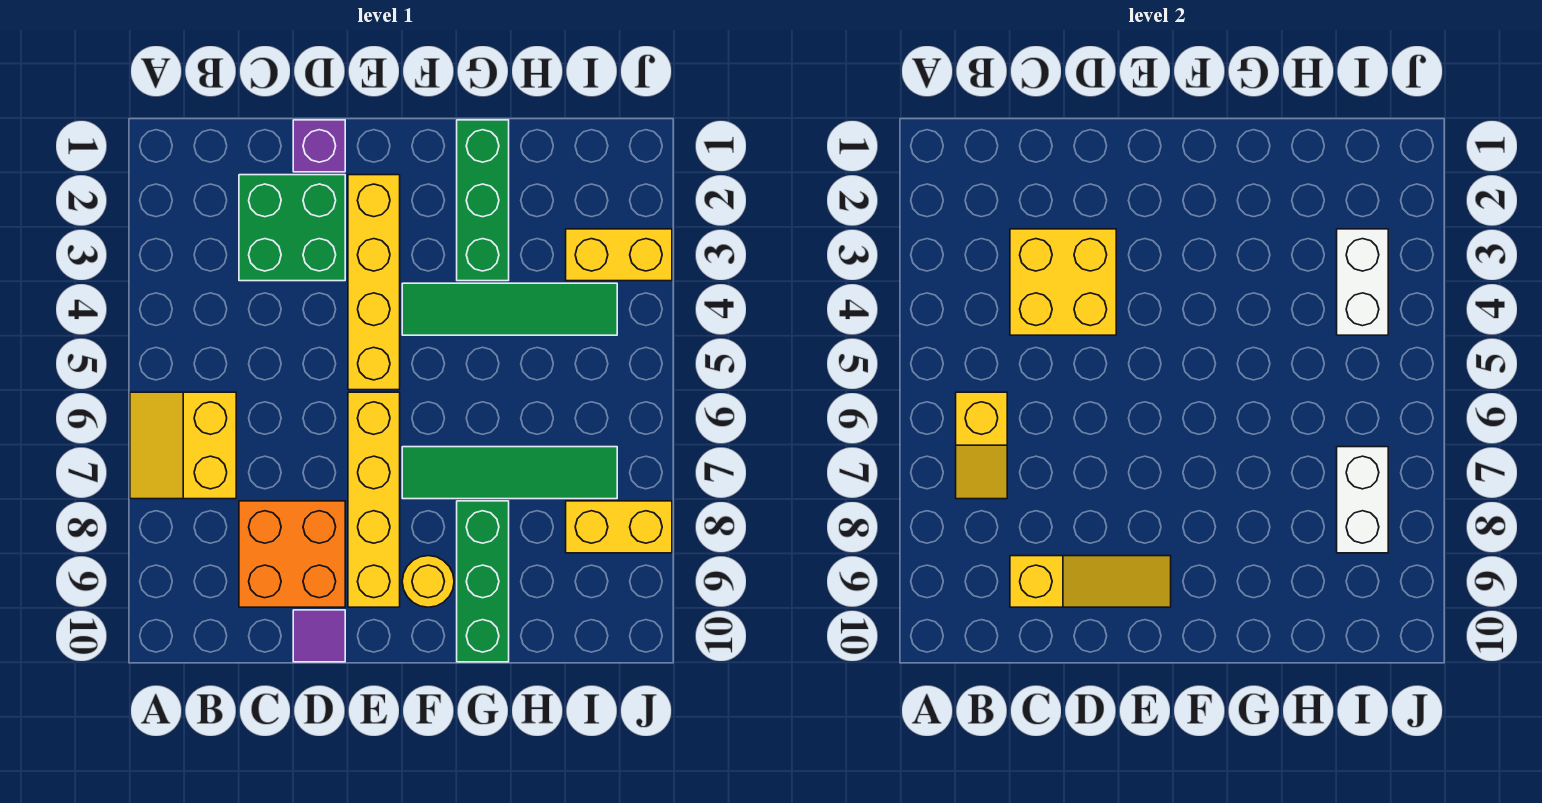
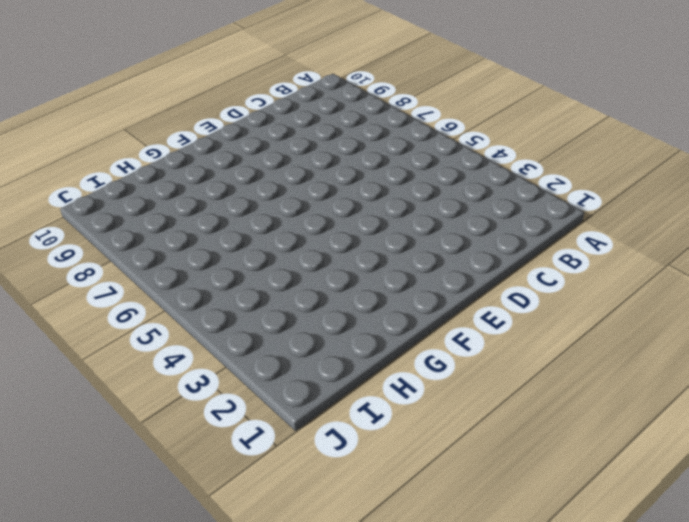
none -> yellow 2x2 slope [130,392,236,499]
none -> green 2x2 brick [239,175,345,281]
none -> orange 2x2 brick [239,501,345,607]

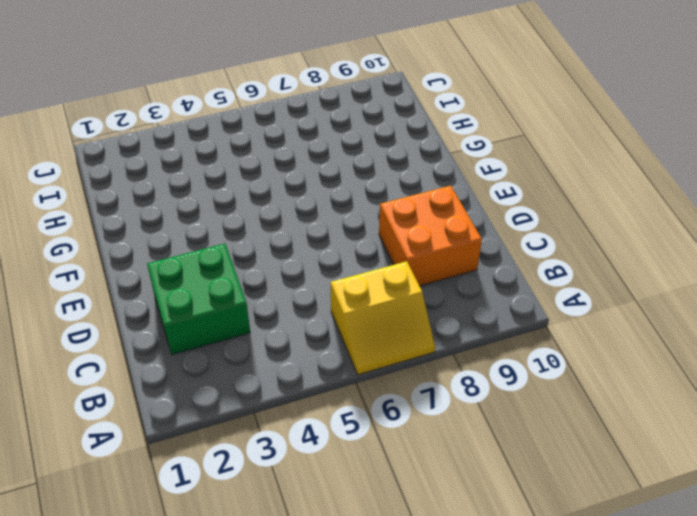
none -> purple 1x1 brick [293,120,345,172]
none -> purple 1x1 tile [293,610,345,662]
none -> yellow 1x4 brick [348,175,400,390]

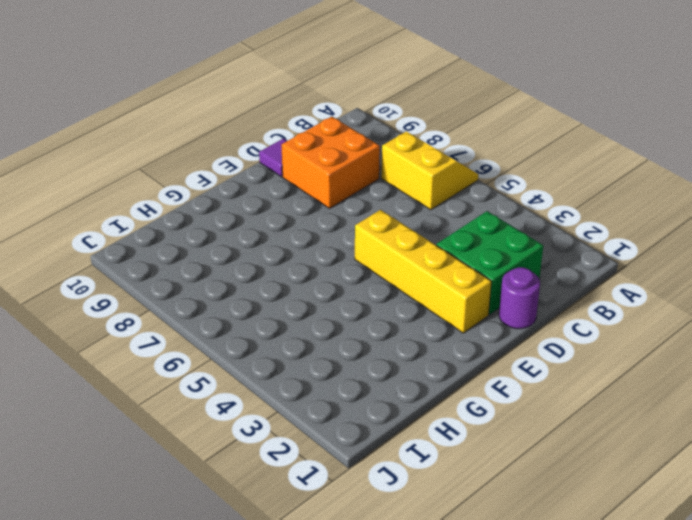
purple 1x1 round brick [499,267,540,329] -> purple 1x1 brick [293,120,345,172]
none -> yellow 1x4 brick [348,392,400,607]
none -> green 1x4 tile [402,283,617,335]
none -> green 1x4 tile [402,447,617,499]

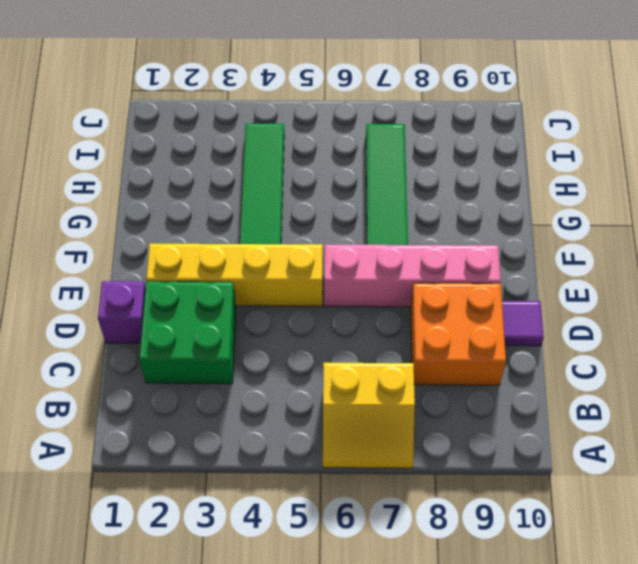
pink 1x4 brick [324,245,501,307] -> yellow 1x4 brick [348,392,400,607]
none -> yellow 1x1 round brick [402,556,454,607]
none -> green 1x3 brick [457,120,509,281]
none -> green 1x3 brick [457,501,509,662]

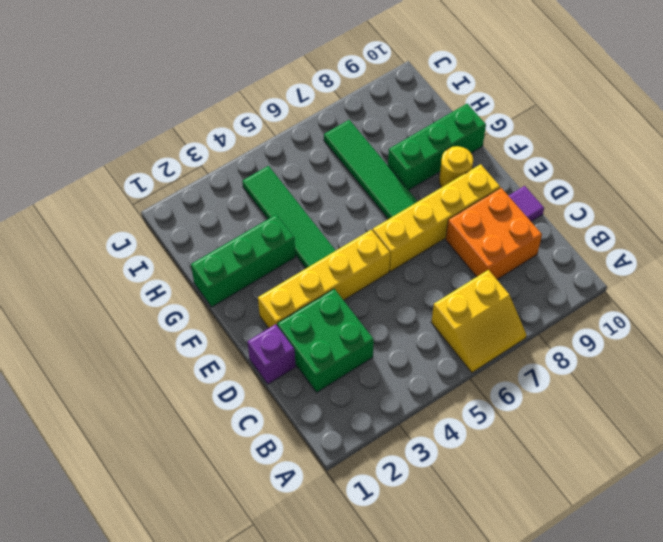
none -> yellow 1x2 brick [566,229,672,281]
none -> yellow 1x2 brick [566,501,672,553]
none -> yellow 1x2 slope [956,392,1007,499]

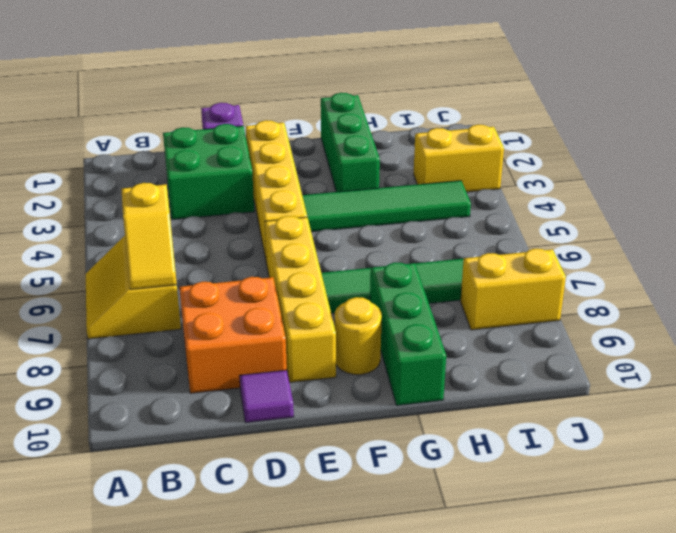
none -> yellow 2x2 brick [1010,229,1116,335]
none -> yellow 1x3 slope [1010,556,1171,607]
none -> white 1x2 brick [1337,229,1388,335]

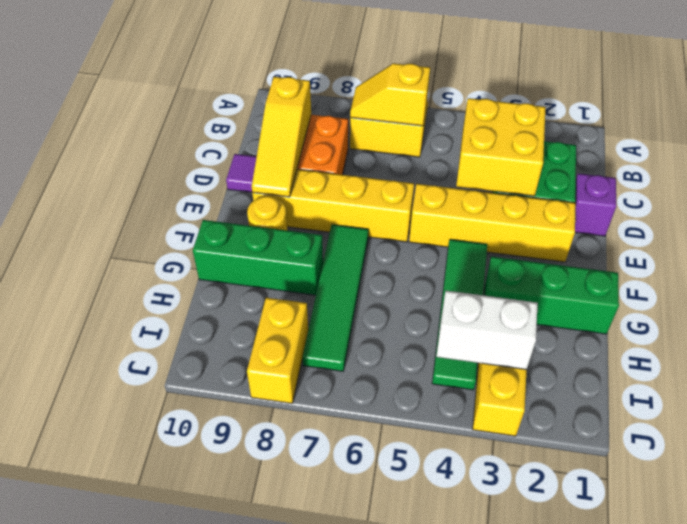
none -> white 1x2 brick [1337,447,1388,553]

